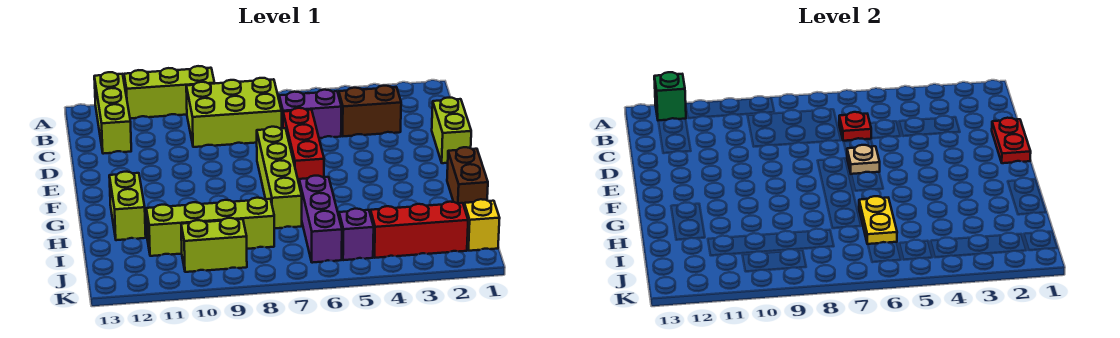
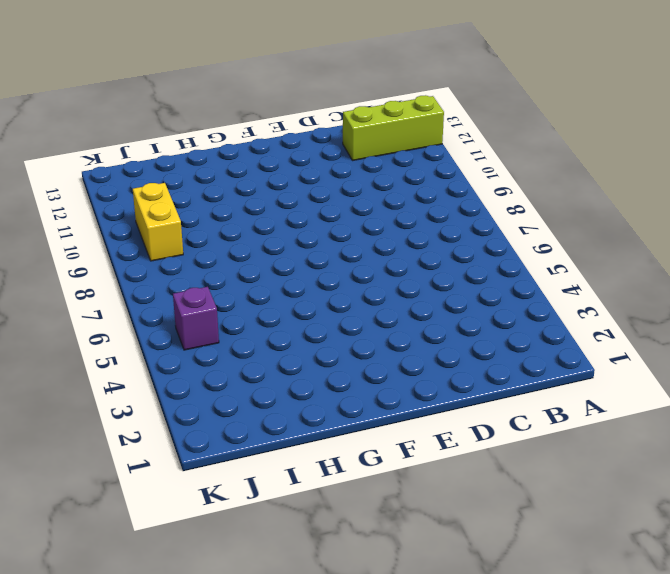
yellow 1x2 brick [133,183,183,261] -> lime 1x2 brick [181,218,247,272]
none -> lime 1x3 brick [124,66,215,118]
none -> lime 2x3 brick [186,78,282,147]
none -> brown 1x2 brick [339,86,401,136]

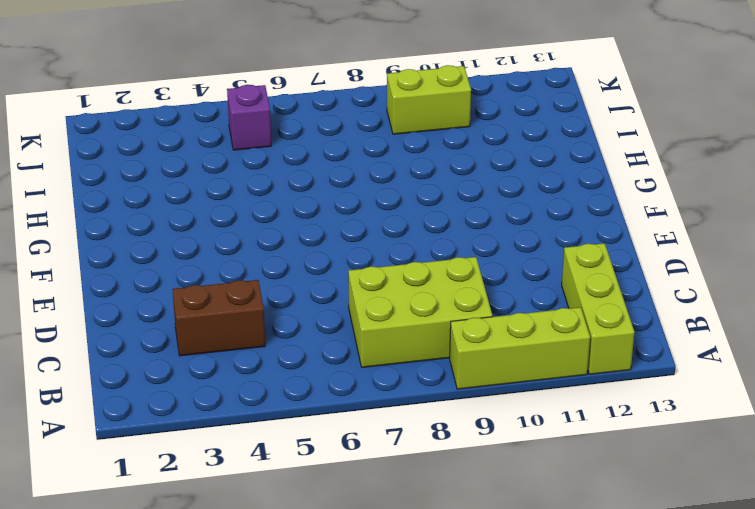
none -> purple 1x2 brick [279,90,341,138]
none -> lime 1x2 brick [432,98,471,163]
none -> red 1x3 brick [283,108,324,182]

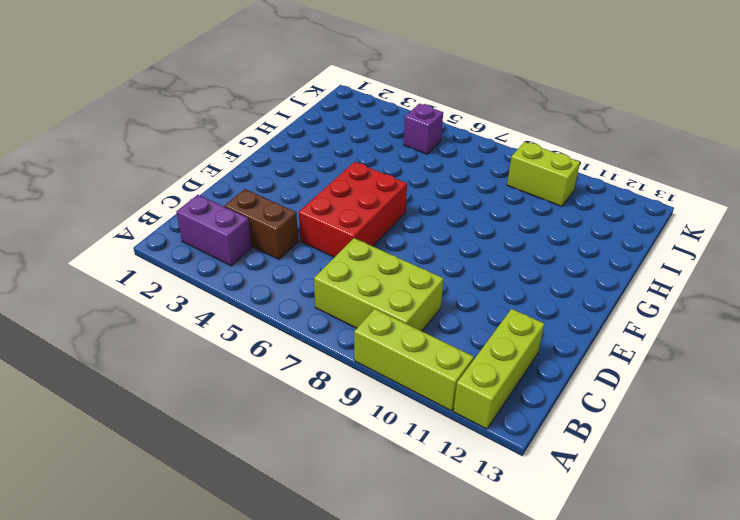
purple 1x2 brick [176,195,252,266] -> purple 1x2 brick moved to [279,90,341,138]
red 2x3 brick [299,162,407,257] -> red 1x3 brick [283,108,324,182]
none -> lime 1x2 brick [432,98,471,163]
none -> lime 1x4 brick [257,127,302,229]
none -> brown 1x2 brick [447,147,488,205]

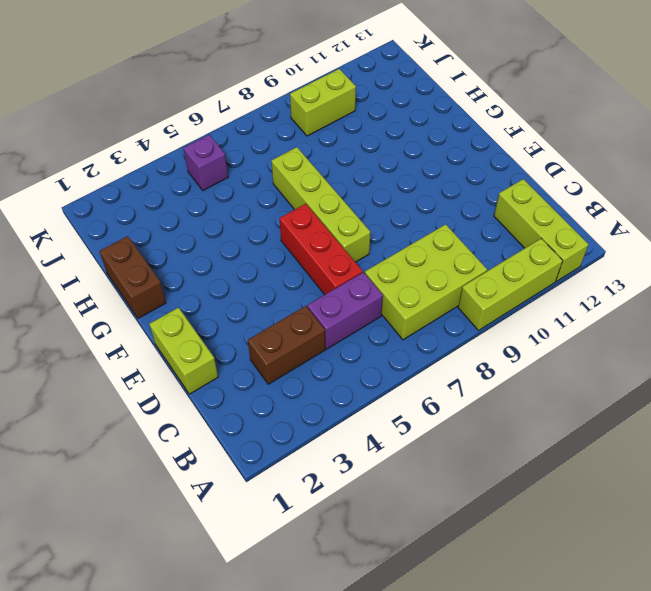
none -> lime 1x2 brick [109,172,146,240]
none -> purple 1x3 brick [299,176,342,263]
none -> lime 1x4 brick [146,198,274,256]

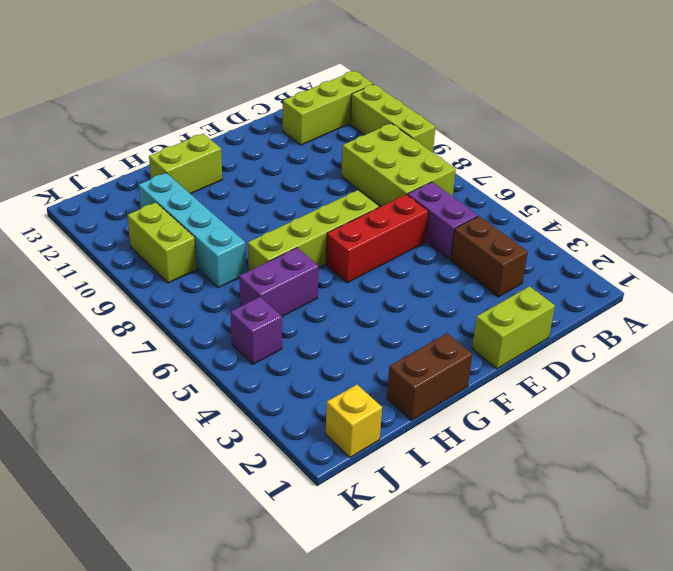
purple 1x2 brick [239,248,319,316] -> purple 1x3 brick [299,176,342,263]
cyan 1x4 brick [139,173,246,288] -> lime 1x4 brick [146,198,274,256]
none -> red 1x3 brick [370,202,468,258]
none -> green 1x1 brick [654,72,686,120]
none -> red 1x1 plate [839,112,871,141]

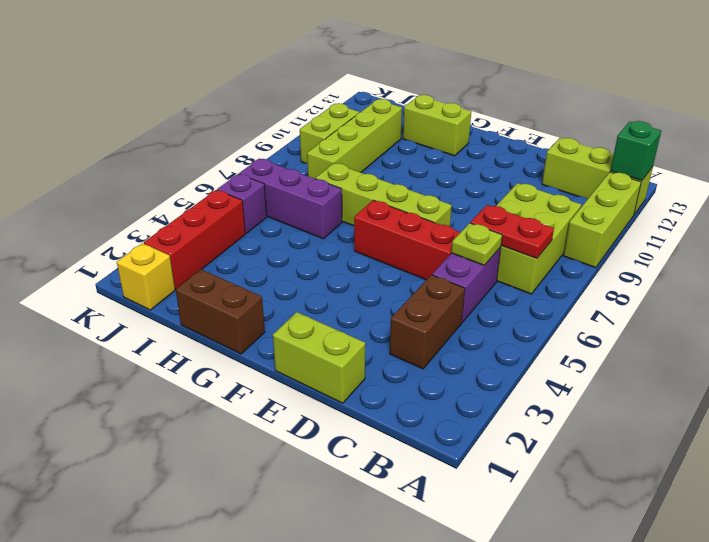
red 1x2 plate [470,205,554,259] -> red 1x2 plate moved to [992,118,1031,163]
lime 1x1 plate [451,223,502,265] -> red 1x1 plate [839,112,871,141]
none -> tan 1x1 plate [847,145,880,174]
none -> yellow 1x2 plate [859,196,897,244]

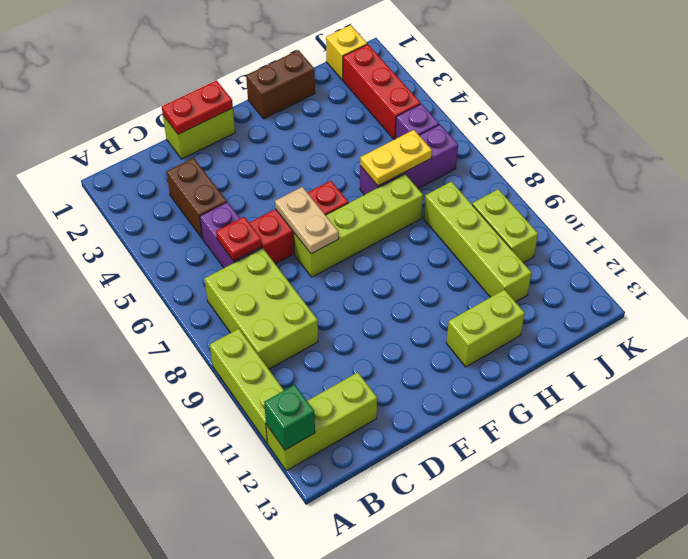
tan 1x2 plate [275,187,339,254] -> tan 1x1 plate [847,145,880,174]

